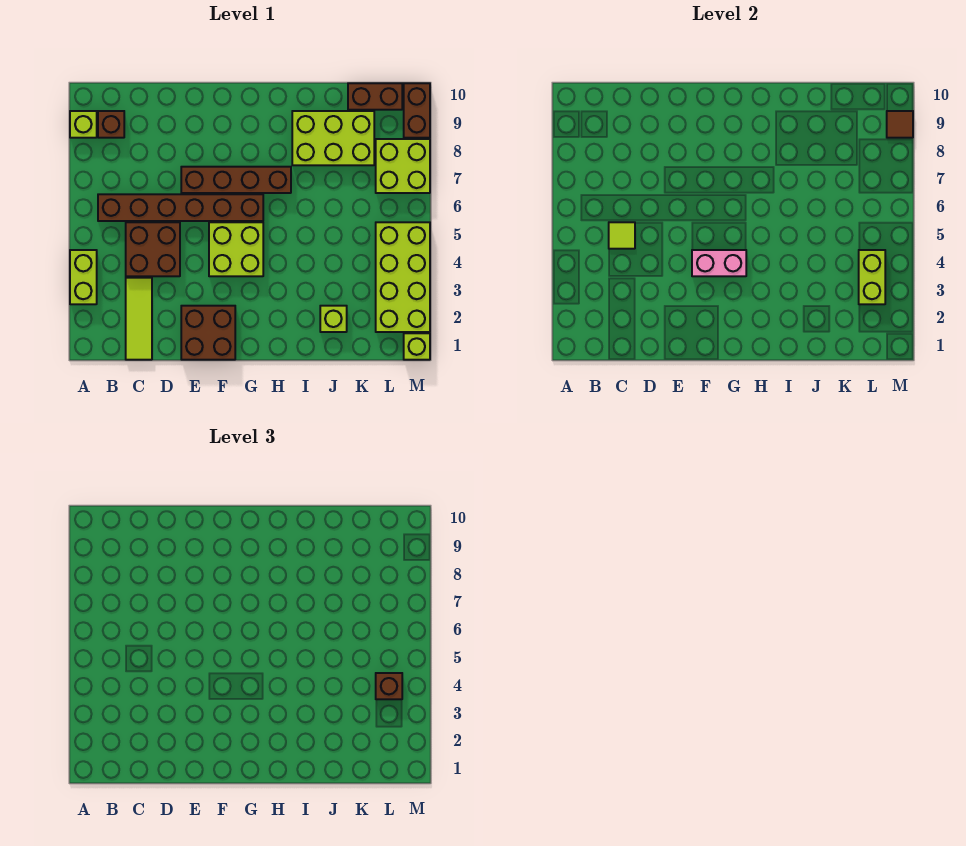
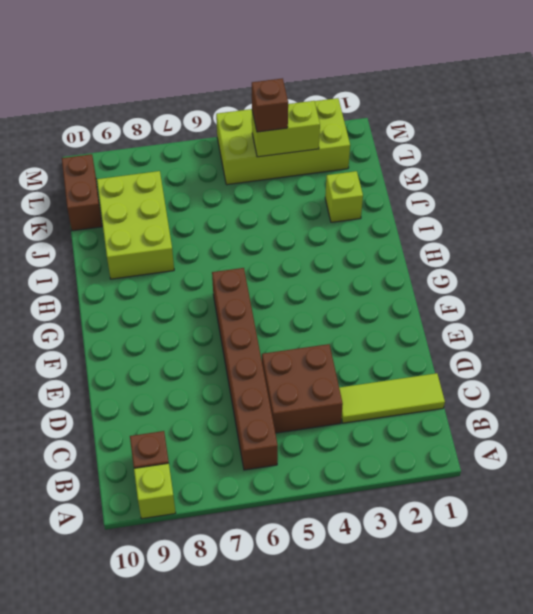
none -> lime 1x2 brick [70,250,97,304]
none -> brown 2x2 brick [181,306,235,360]
none -> brown 1x4 brick [181,167,291,193]

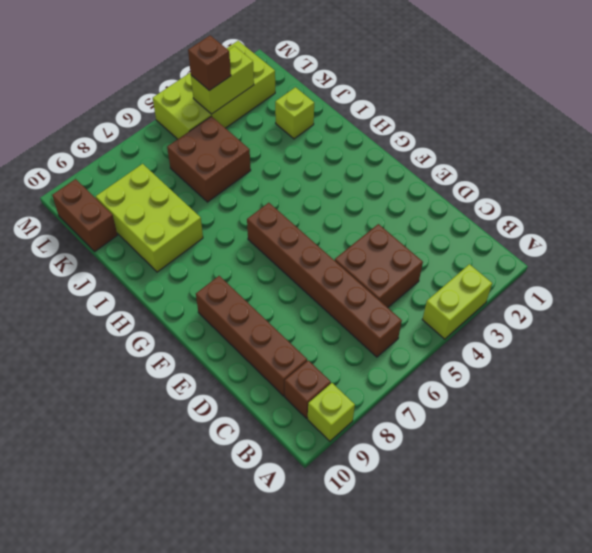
brown 1x4 brick [196,276,307,396] -> brown 1x4 brick moved to [181,167,291,193]
brown 2x2 brick [167,116,251,202] -> brown 2x2 brick moved to [181,306,235,360]
none -> lime 1x3 tile [126,278,152,360]
none -> lime 2x2 brick [209,222,263,276]
none -> lime 2x2 brick [376,139,430,193]

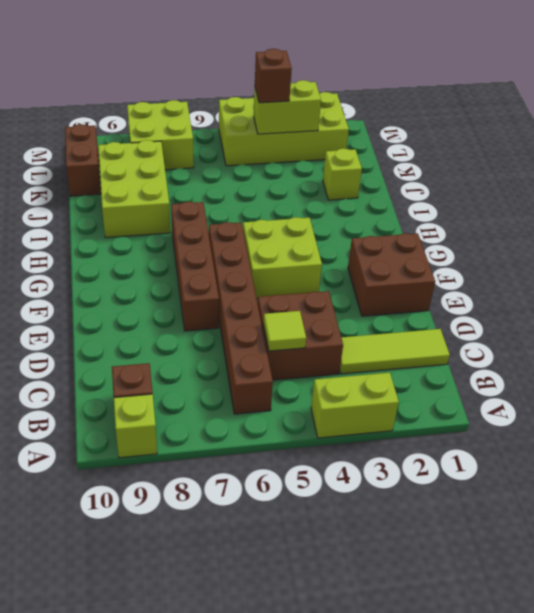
none -> lime 1x1 brick [404,333,430,360]
none -> brown 1x2 brick [404,83,430,138]
none -> pink 1x2 brick [692,250,746,276]

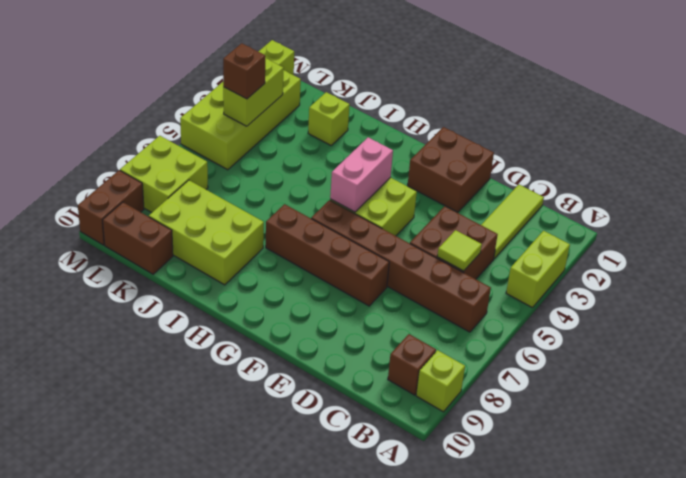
pink 1x2 brick [330,137,393,212] -> pink 1x2 brick turned to [692,250,746,276]
none -> brown 1x1 tile [887,111,913,138]

